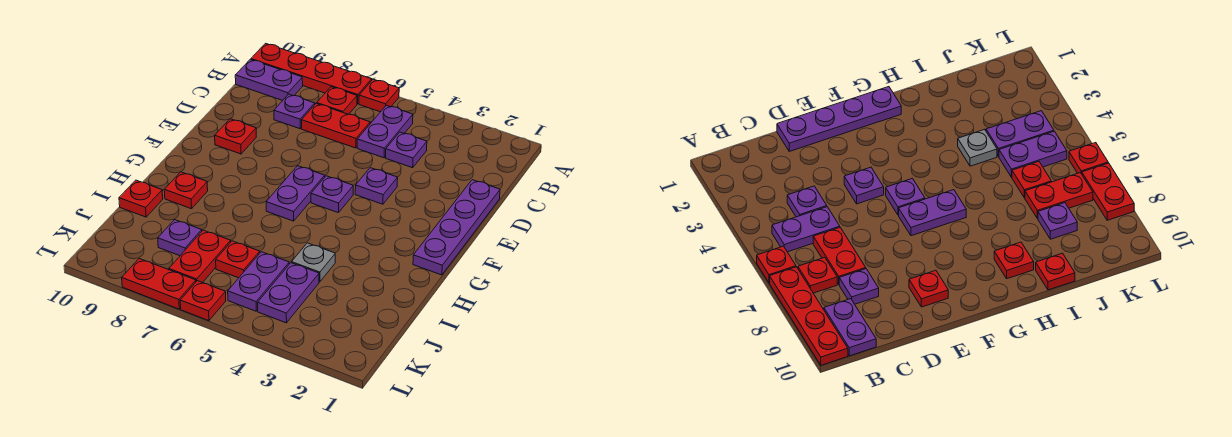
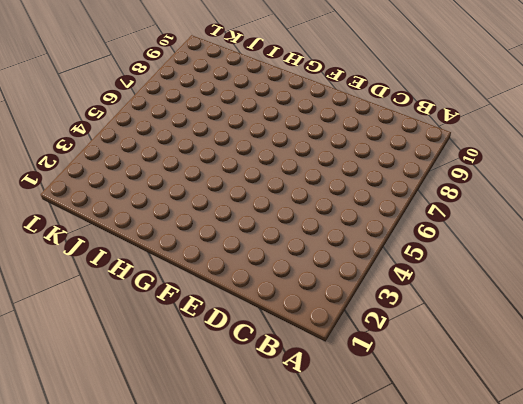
none -> red 1x1 plate [359,79,399,112]
none -> red 1x4 plate [251,43,372,104]
none -> purple 1x2 plate [357,105,413,158]

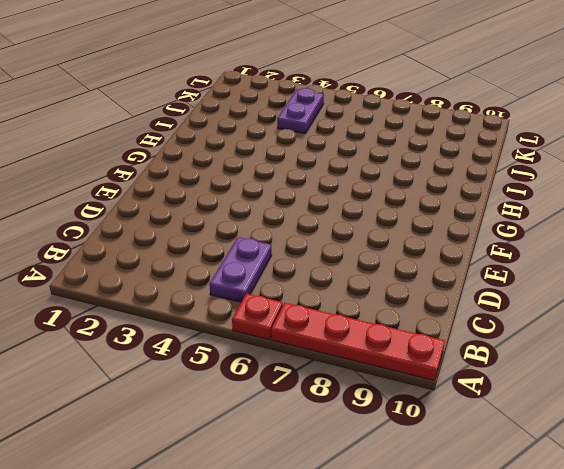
none -> red 1x1 plate [317,87,357,114]
none -> purple 1x2 plate [235,59,303,100]
none -> purple 1x1 plate [386,132,427,168]

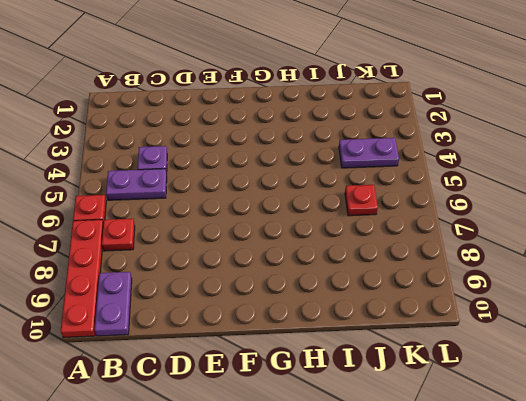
none -> red 1x2 plate [301,103,370,148]
none -> purple 1x1 plate [274,94,315,129]
none -> purple 1x4 plate [413,180,500,275]

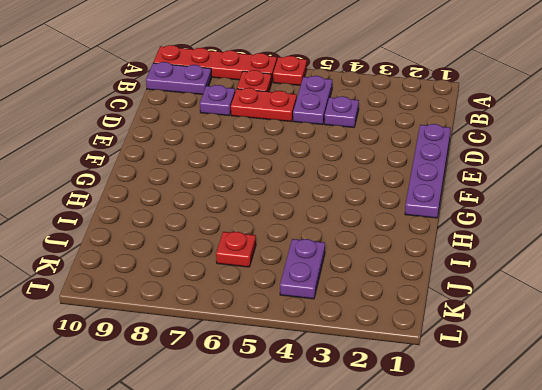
none -> purple 1x1 plate [355,168,398,204]
none -> red 1x1 plate [215,119,256,154]
none -> purple 1x1 plate [311,176,353,213]

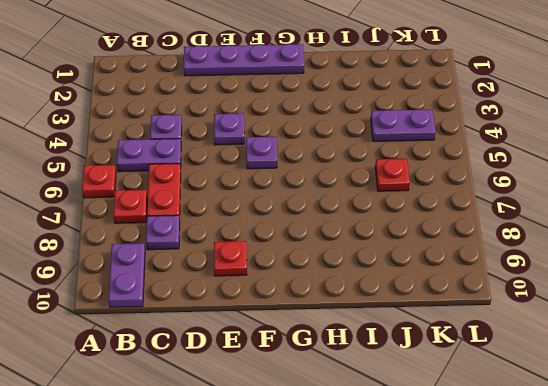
none -> red 1x4 plate [251,43,372,104]
none -> purple 1x2 plate [266,166,325,221]
none -> red 1x1 plate [164,172,208,209]

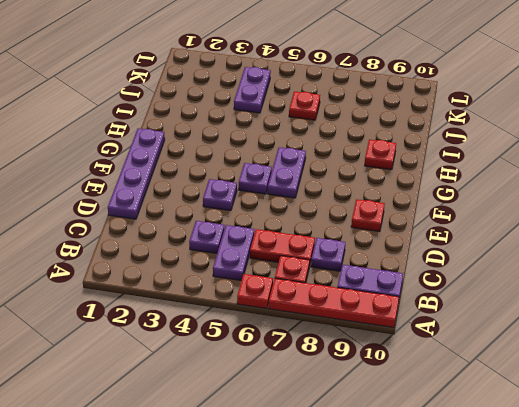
none -> grey 1x1 plate [292,243,335,282]
none -> red 1x1 plate [119,180,163,217]
none -> purple 1x2 plate [228,252,289,311]

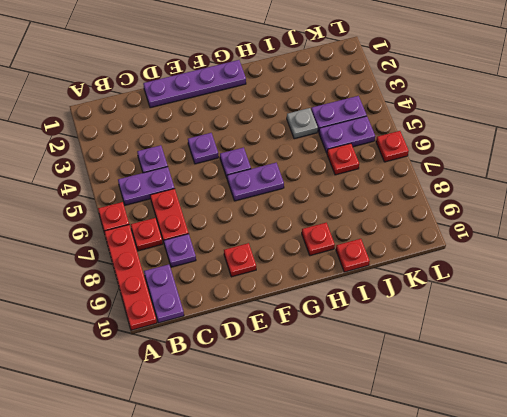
none -> red 1x2 plate [169,230,231,283]
none -> purple 1x1 plate [158,220,202,256]
none -> red 1x2 plate [122,259,196,309]

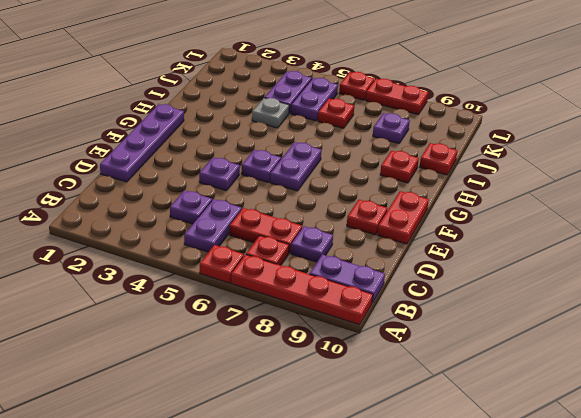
red 1x2 plate [377,191,429,244] -> red 1x2 plate moved to [169,230,231,283]

